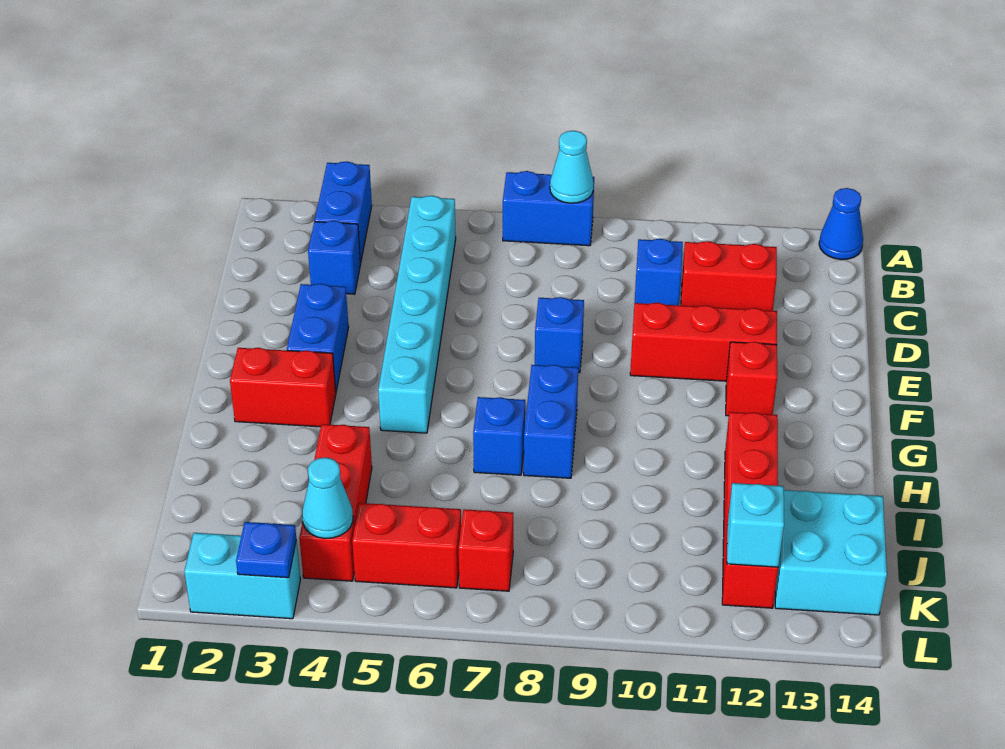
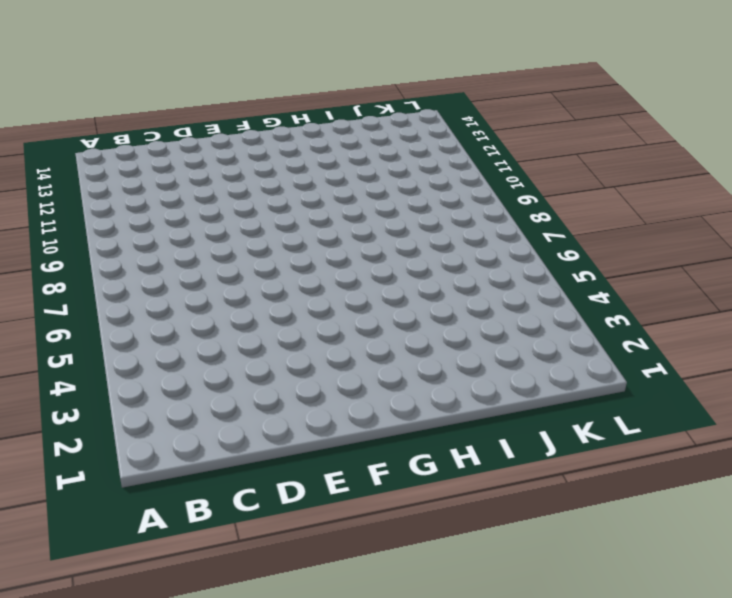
none -> blue 1x2 brick [315,161,372,263]
none -> blue 1x2 brick [503,171,594,246]
none -> blue 1x1 cone [819,188,863,260]

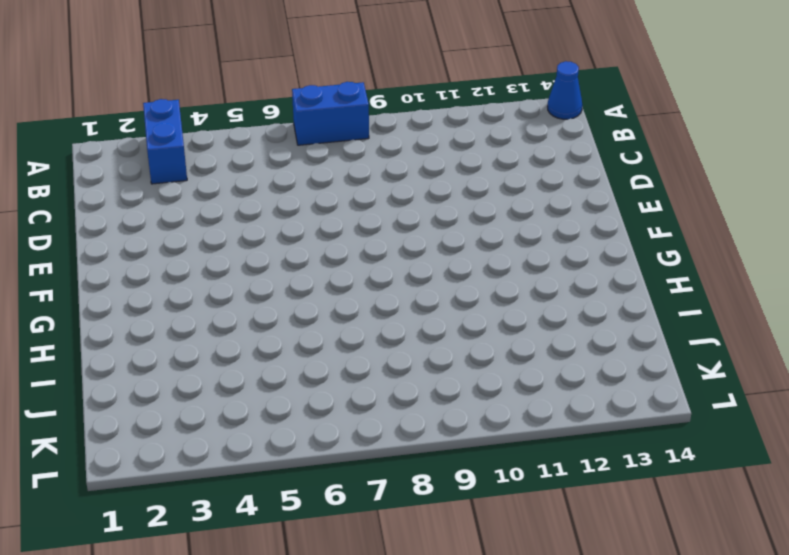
none -> cyan 1x6 brick [378,196,456,433]
none -> blue 1x1 brick [308,221,360,294]
none -> blue 1x1 brick [635,239,683,305]

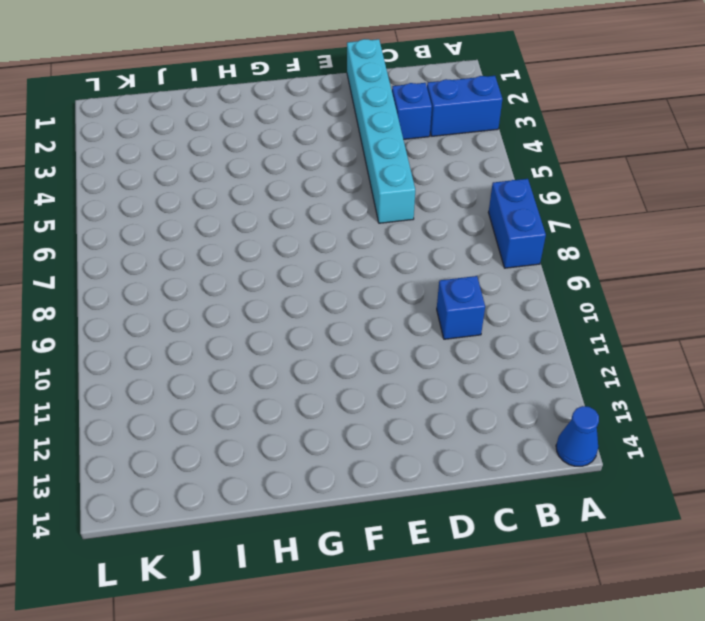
cyan 1x6 brick [347,39,415,223] -> cyan 1x6 brick turned to [378,196,456,433]
none -> red 1x2 brick [681,241,777,311]
none -> blue 1x2 brick [287,284,349,391]
none -> blue 1x1 brick [535,297,584,373]

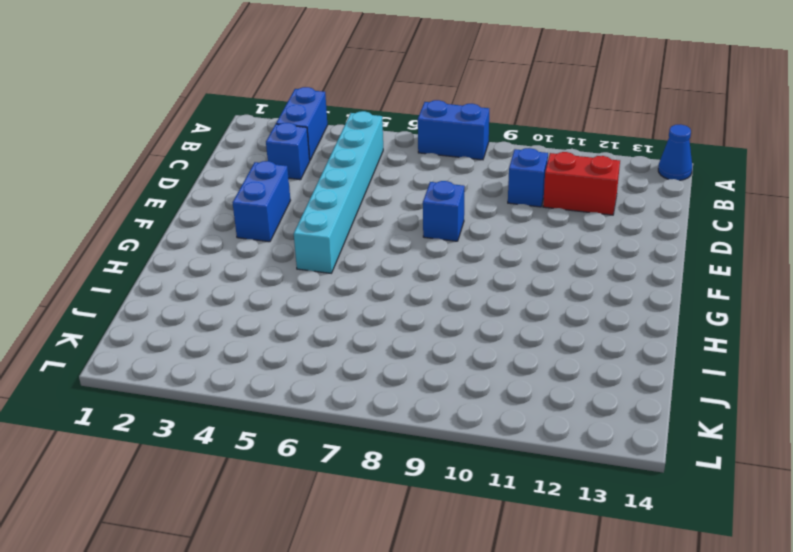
none -> red 1x3 brick [630,303,777,381]
none -> red 1x1 brick [726,342,777,416]
none -> red 1x2 brick [230,348,336,427]

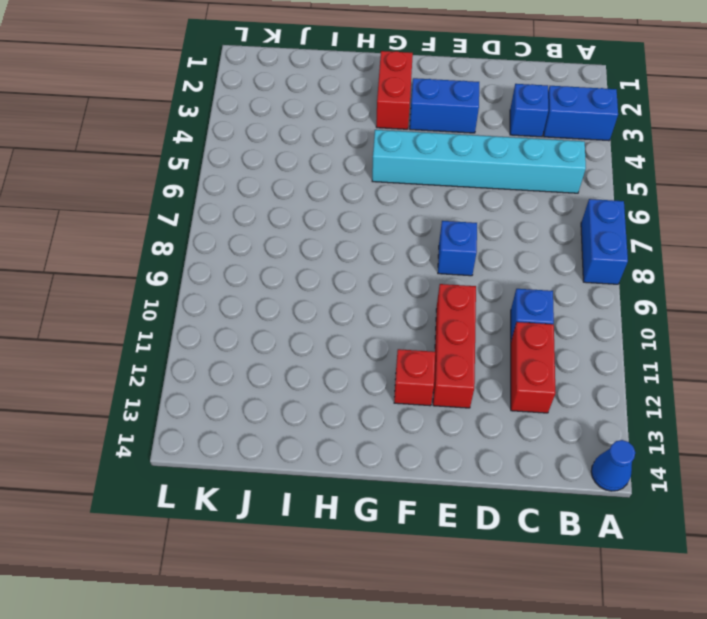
none -> blue 1x2 brick [524,365,578,478]
none -> blue 1x1 brick [473,397,525,475]
none -> red 1x4 brick [722,412,778,608]

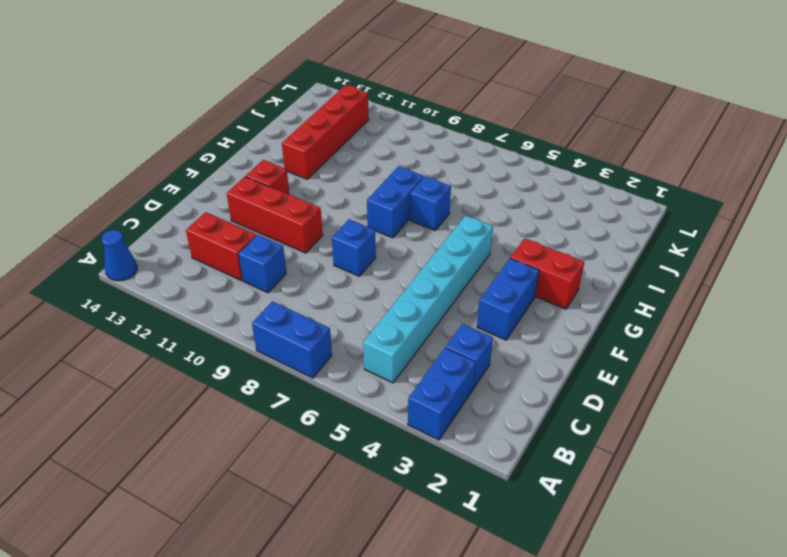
none -> red 1x3 brick [299,424,372,581]
none -> cyan 2x2 brick [775,490,887,615]
none -> red 1x2 brick [352,503,461,588]

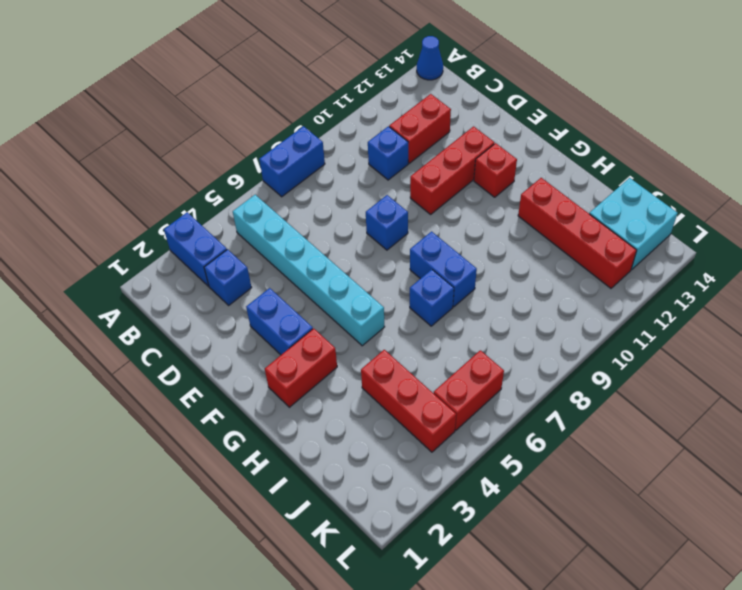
none -> red 1x1 brick [459,509,513,591]
none -> cyan 1x2 brick [184,533,300,619]
none -> cyan 1x1 cone [550,131,594,203]

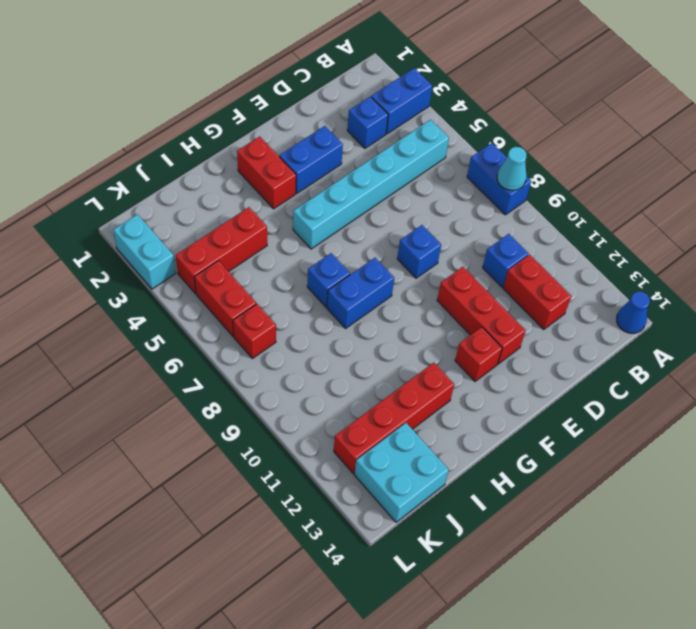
none -> cyan 1x1 cone [302,457,353,539]
none -> cyan 1x1 brick [727,483,784,567]
none -> blue 1x1 plate [236,522,296,578]

